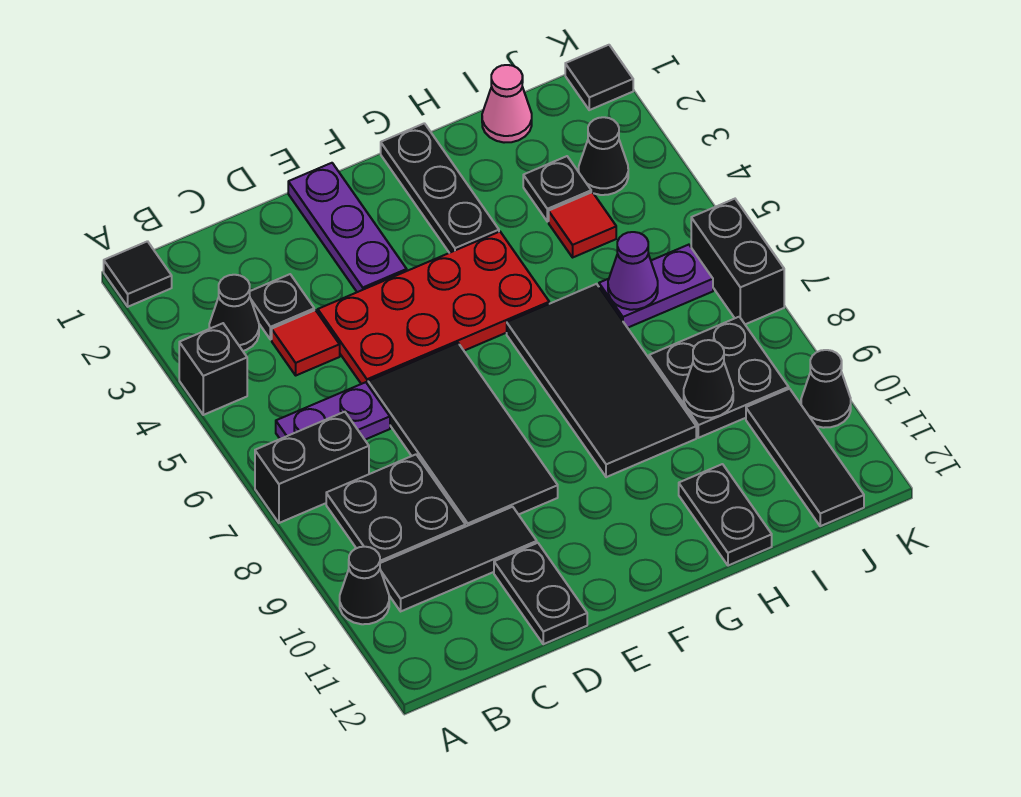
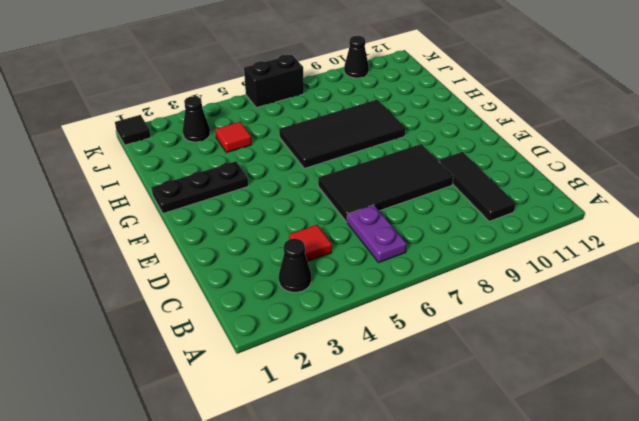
none -> black 1x1 tile [104,241,172,307]
none -> black 1x1 brick [179,323,247,415]
none -> black 1x2 brick [255,412,369,523]

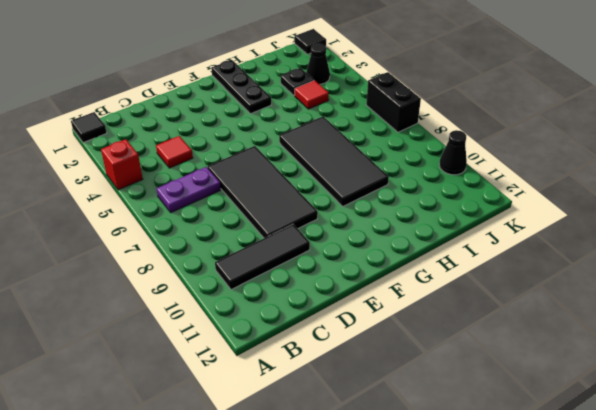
red 1x1 brick [101,139,143,190] -> black 1x1 brick [179,323,247,415]
none -> black 1x2 brick [255,412,369,523]
none -> black 1x1 cone [340,547,389,624]
none -> black 1x1 cone [209,275,259,351]

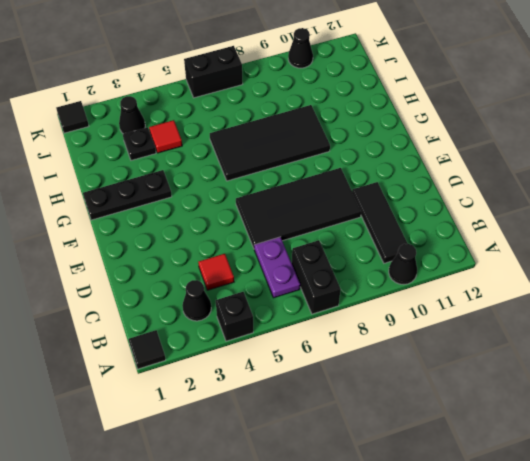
none -> black 2x2 plate [326,455,465,563]
none -> black 1x1 plate [250,274,314,340]
none -> red 2x4 plate [318,232,549,384]

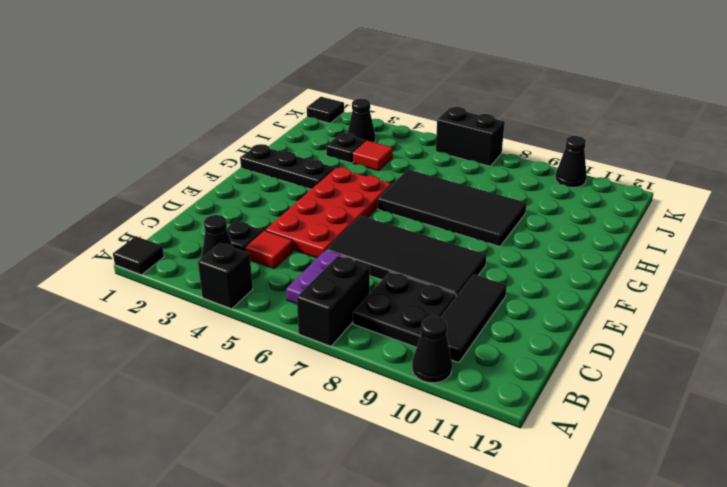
none -> black 1x2 plate [494,543,587,644]
none -> purple 1x3 plate [288,163,407,292]
none -> black 1x2 plate [679,464,772,566]

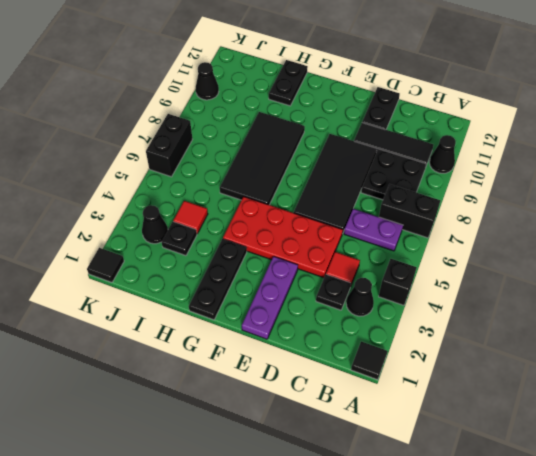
none -> pink 1x1 cone [482,65,532,143]
none -> purple 1x2 plate [599,245,713,328]
none -> black 2x2 plate [649,317,789,438]

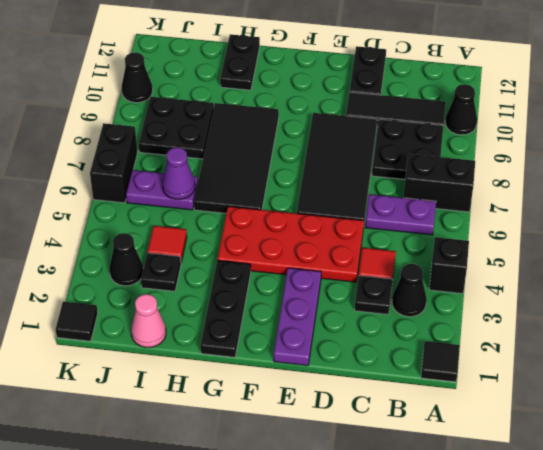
none -> black 1x3 tile [746,389,864,526]
none -> black 1x1 cone [684,340,733,418]

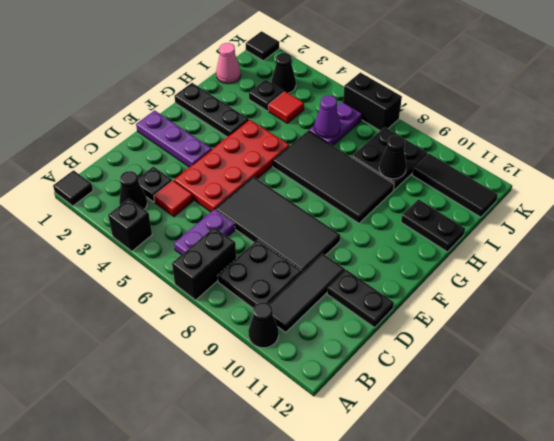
none -> black 1x1 cone [801,350,851,428]

